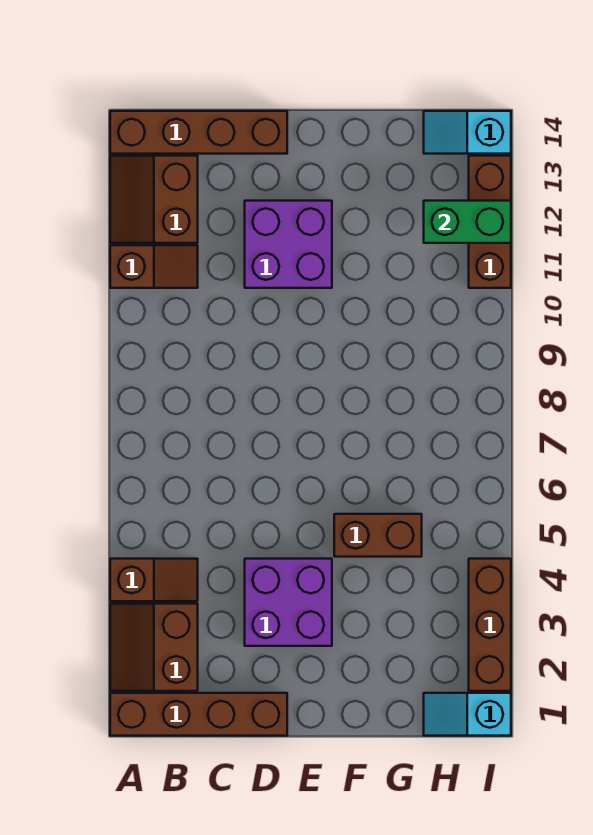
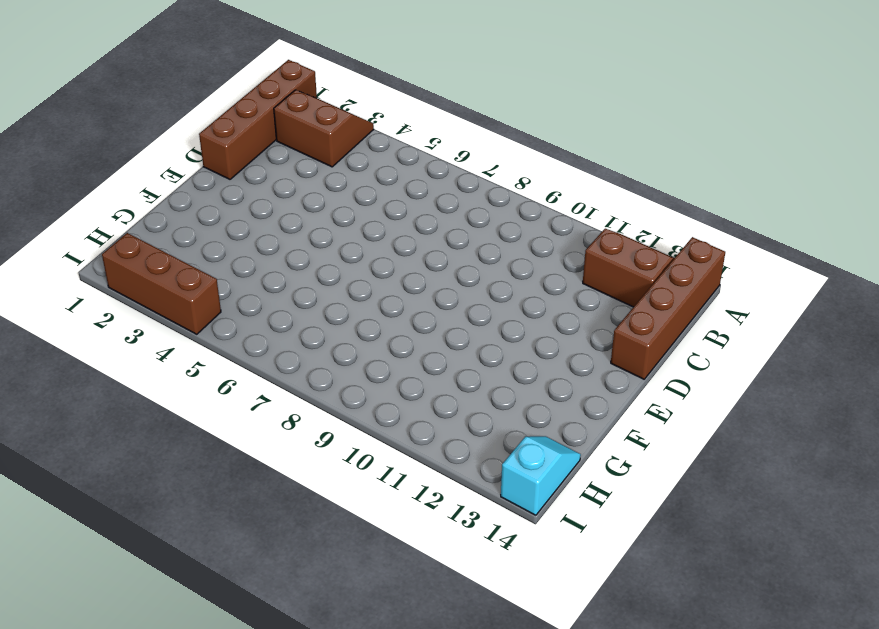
none -> brown 1x2 slope [110,559,198,601]
none -> brown 1x2 slope [110,245,198,288]
none -> purple 2x2 brick [245,559,332,646]

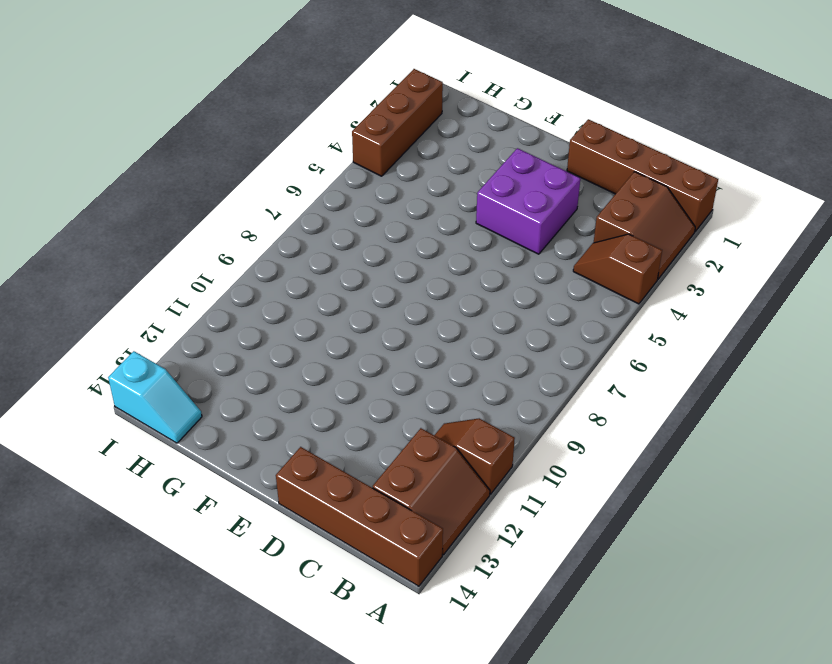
none -> purple 2x2 brick [245,201,332,288]
none -> brown 1x2 brick [334,514,422,557]
none -> cyan 1x2 slope [424,693,511,736]

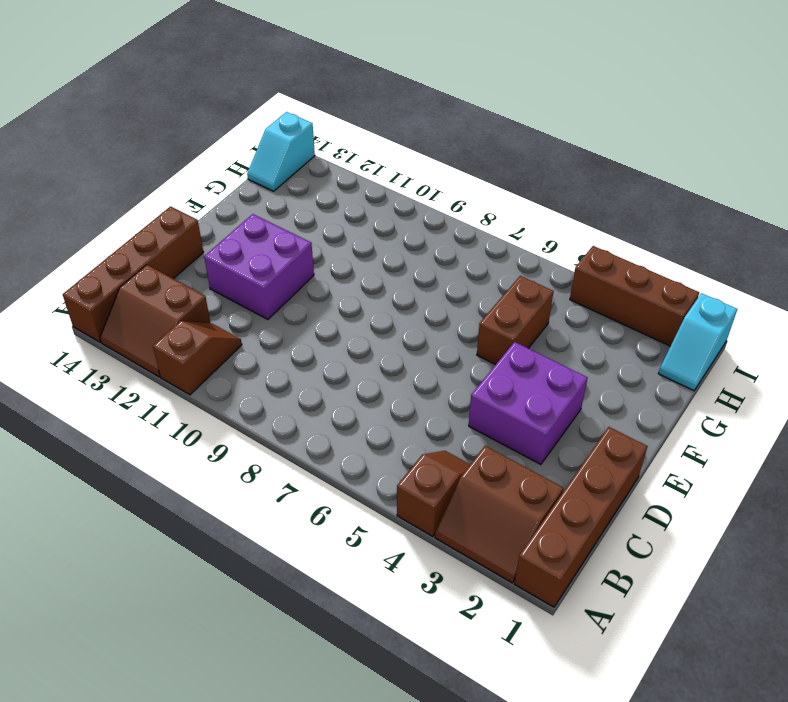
none -> brown 1x3 brick [469,156,511,288]
none -> green 1x2 brick [424,201,511,243]

